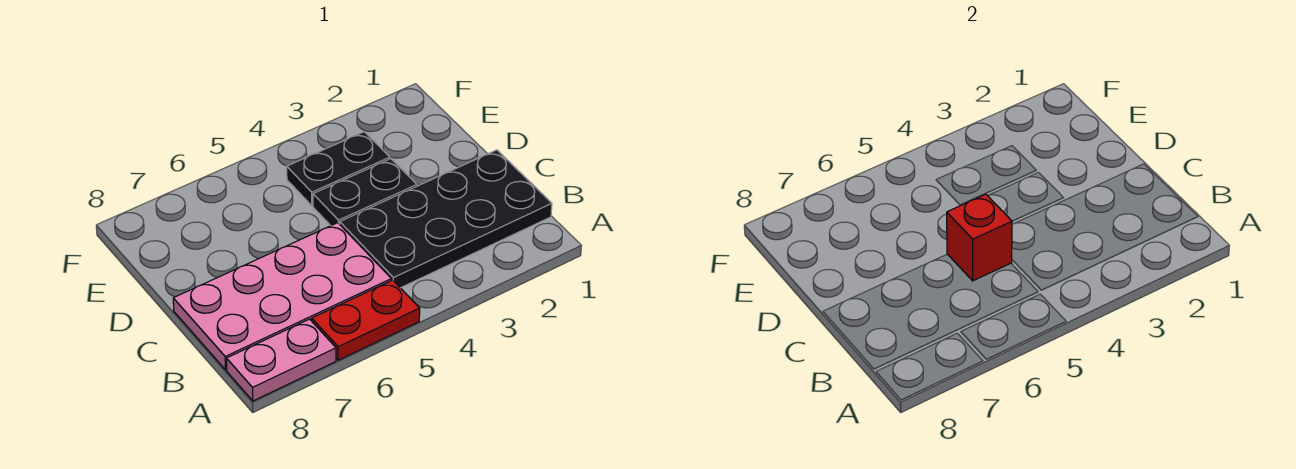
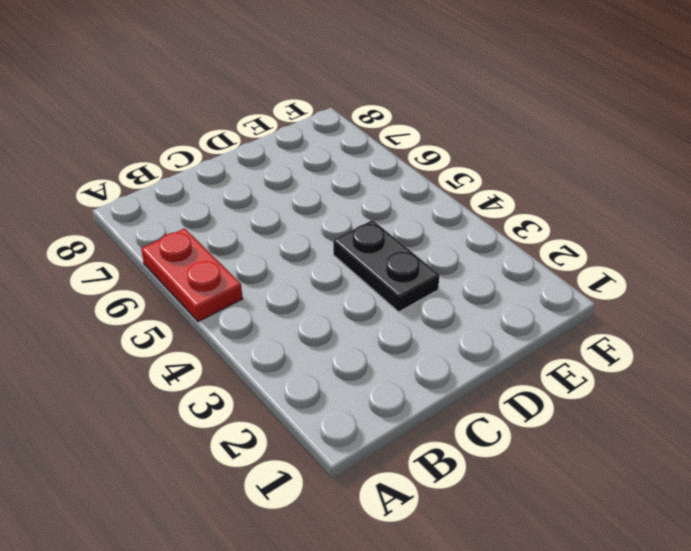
none -> pink 1x2 plate [226,319,336,401]
none -> black 2x4 plate [340,150,552,288]

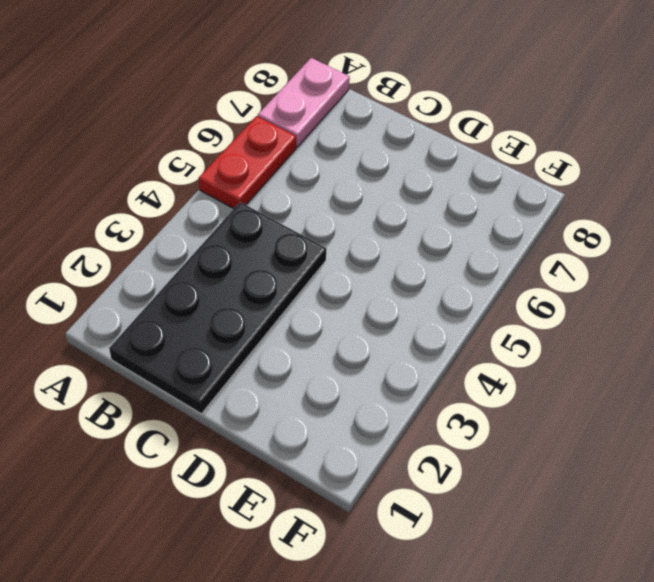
none -> pink 2x4 plate [173,223,391,370]
none -> black 1x2 plate [313,159,417,226]

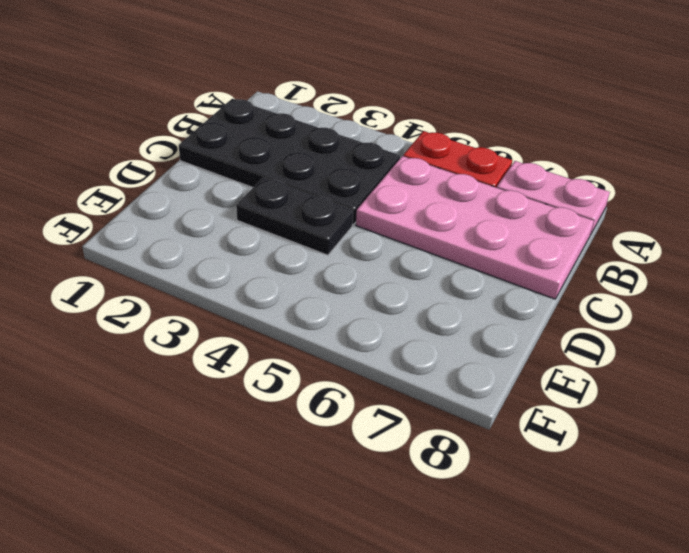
none -> black 1x2 plate [287,132,390,206]
none -> red 1x1 brick [947,194,1012,281]

